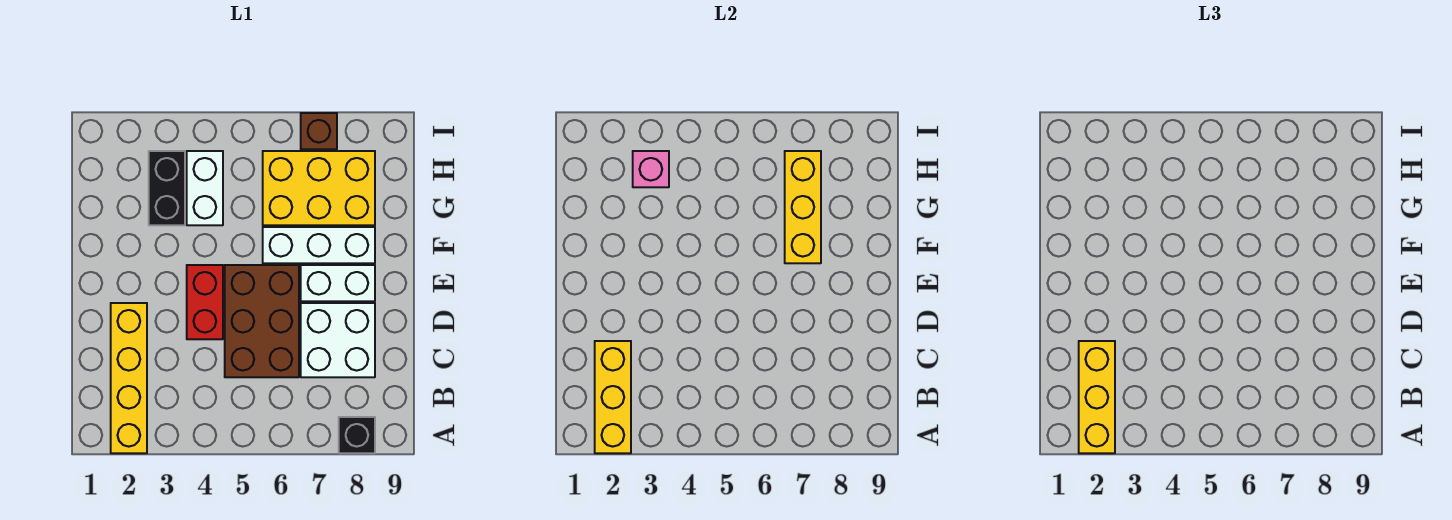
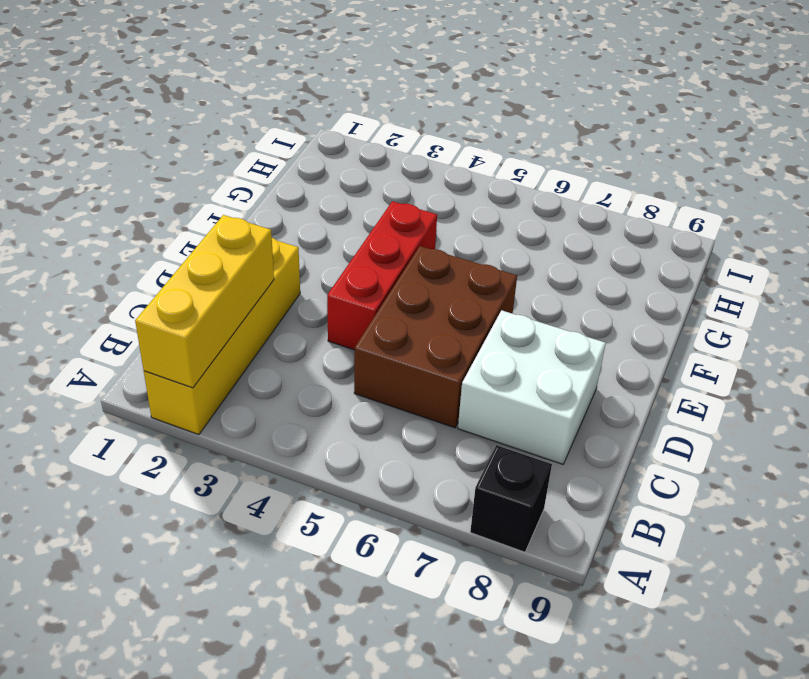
red 1x3 brick [327,201,437,350] -> red 1x2 brick [187,265,223,339]
none -> white 1x2 brick [301,265,375,301]
none -> white 1x3 brick [263,227,375,263]
none -> black 1x2 brick [149,151,185,225]

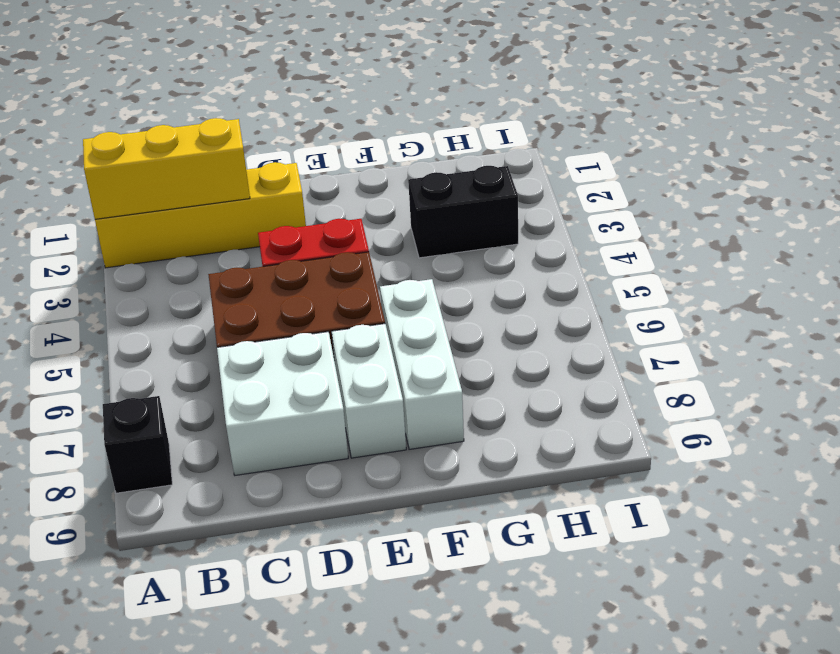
none -> white 1x2 brick [187,151,223,225]
none -> yellow 2x3 brick [263,151,375,225]
none -> brown 1x1 brick [301,113,337,149]

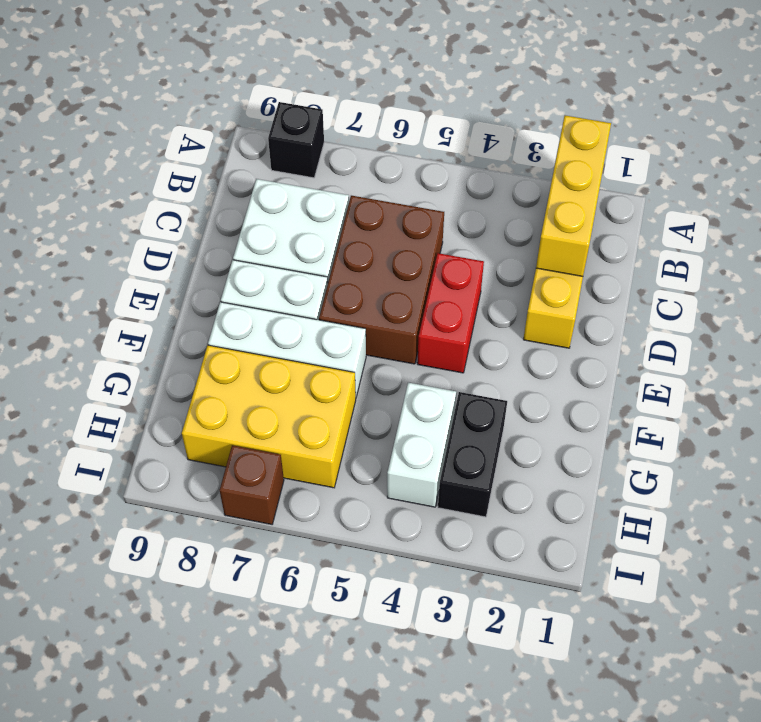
none -> yellow 1x3 brick [785,151,821,263]
none -> pink 1x1 brick [633,151,669,187]
none -> yellow 1x3 brick [1079,341,1115,453]

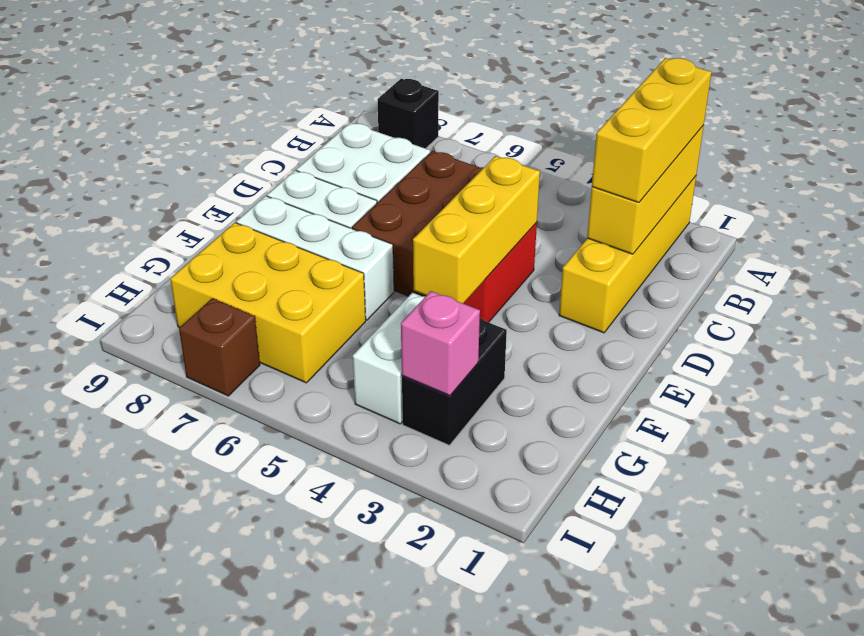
yellow 1x3 brick [413,156,540,303] -> yellow 1x3 brick moved to [785,151,821,263]

